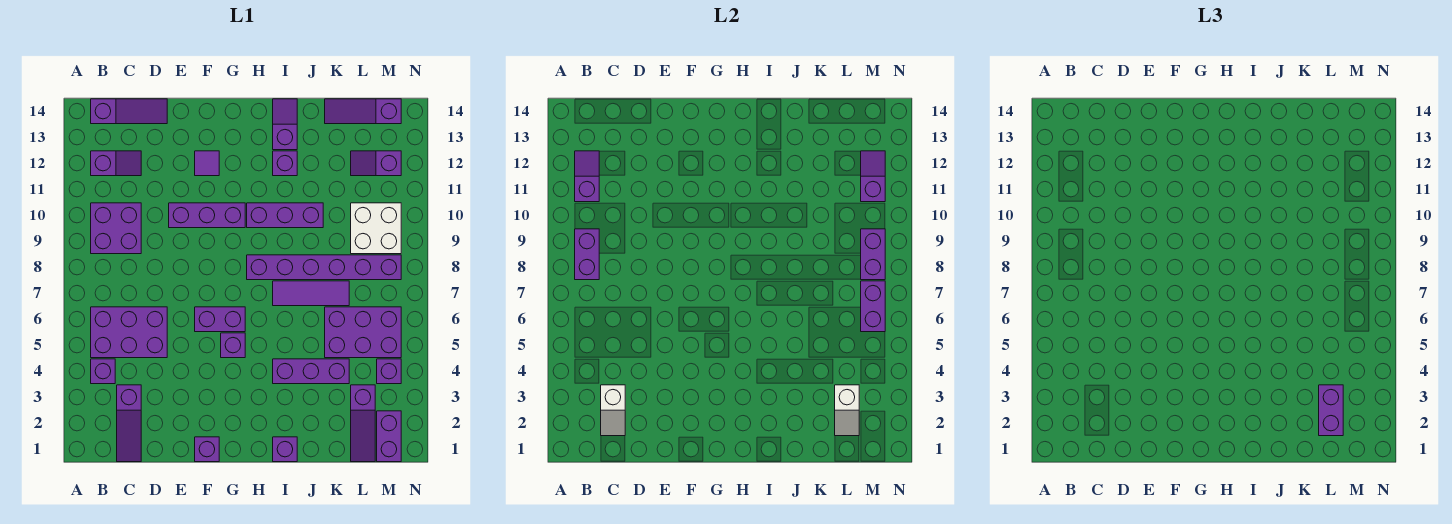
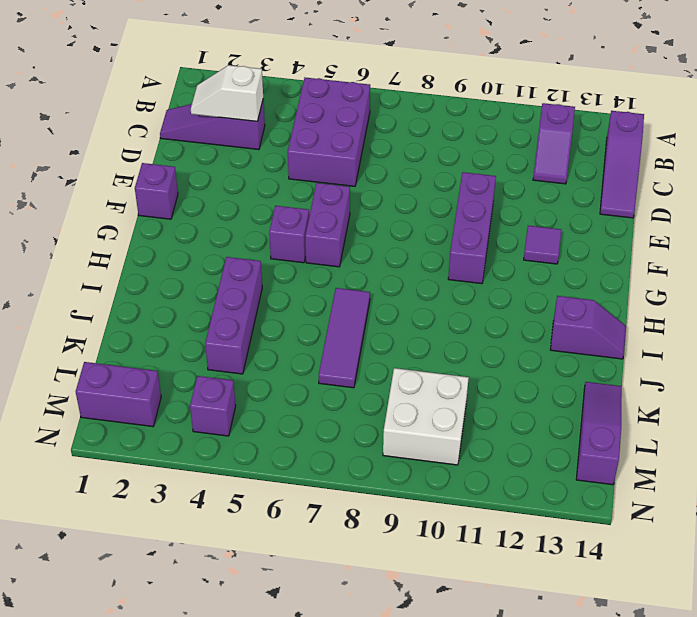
none -> purple 1x1 brick [91,359,115,384]
none -> purple 2x2 brick [91,203,141,254]
none -> purple 1x6 brick [247,255,401,280]
none -> purple 1x3 brick [247,203,323,228]

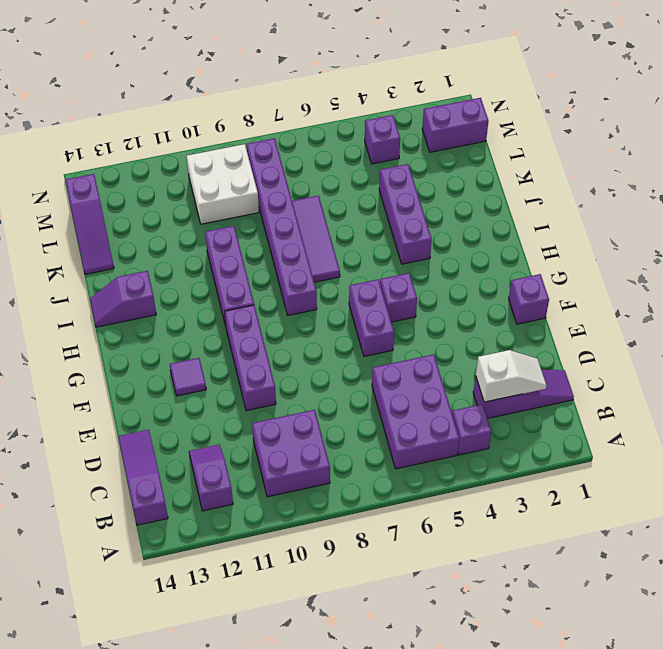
none -> purple 1x1 brick [273,437,297,462]
none -> purple 1x1 brick [273,151,297,176]
none -> purple 2x3 brick [325,307,401,358]
none -> purple 1x3 slope [351,385,375,462]

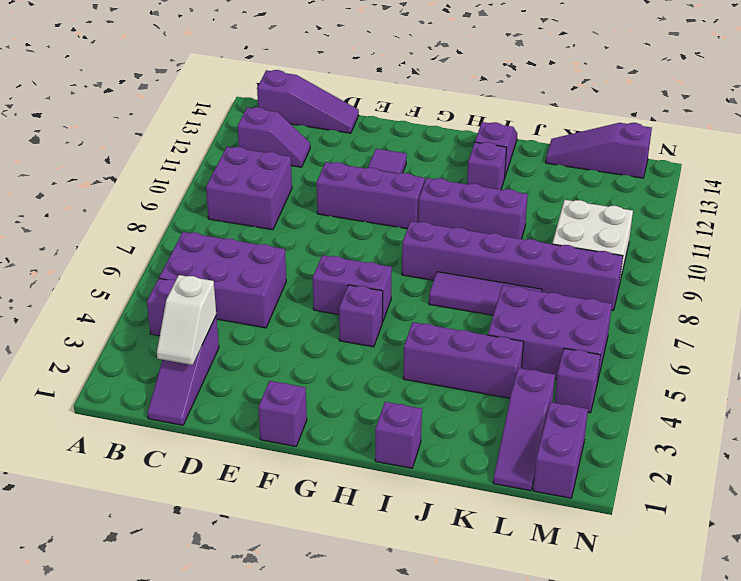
none -> purple 1x2 slope [351,151,401,176]
none -> purple 1x2 brick [575,229,599,280]
none -> purple 1x2 slope [575,151,599,202]
none -> white 1x2 slope [835,385,859,436]

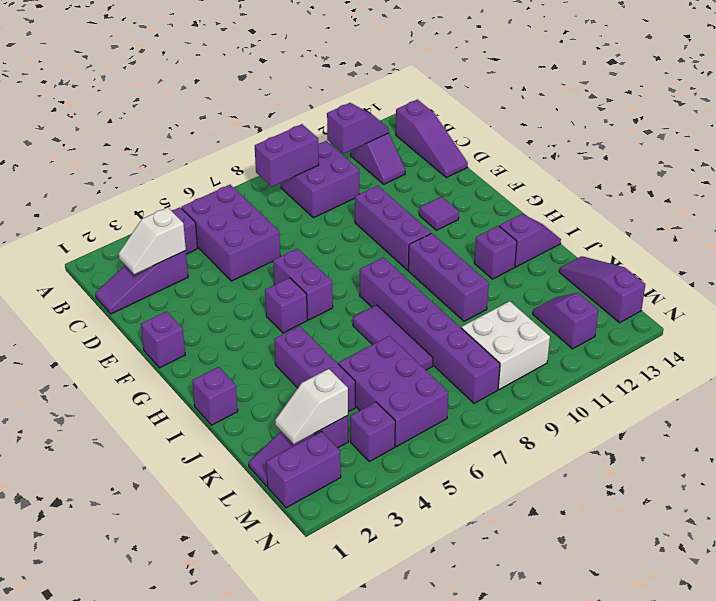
none -> purple 1x2 brick [861,281,885,332]
none -> purple 1x2 brick [861,229,885,280]
none -> purple 1x2 slope [861,151,885,202]
none -> purple 1x2 brick [1319,385,1343,436]

